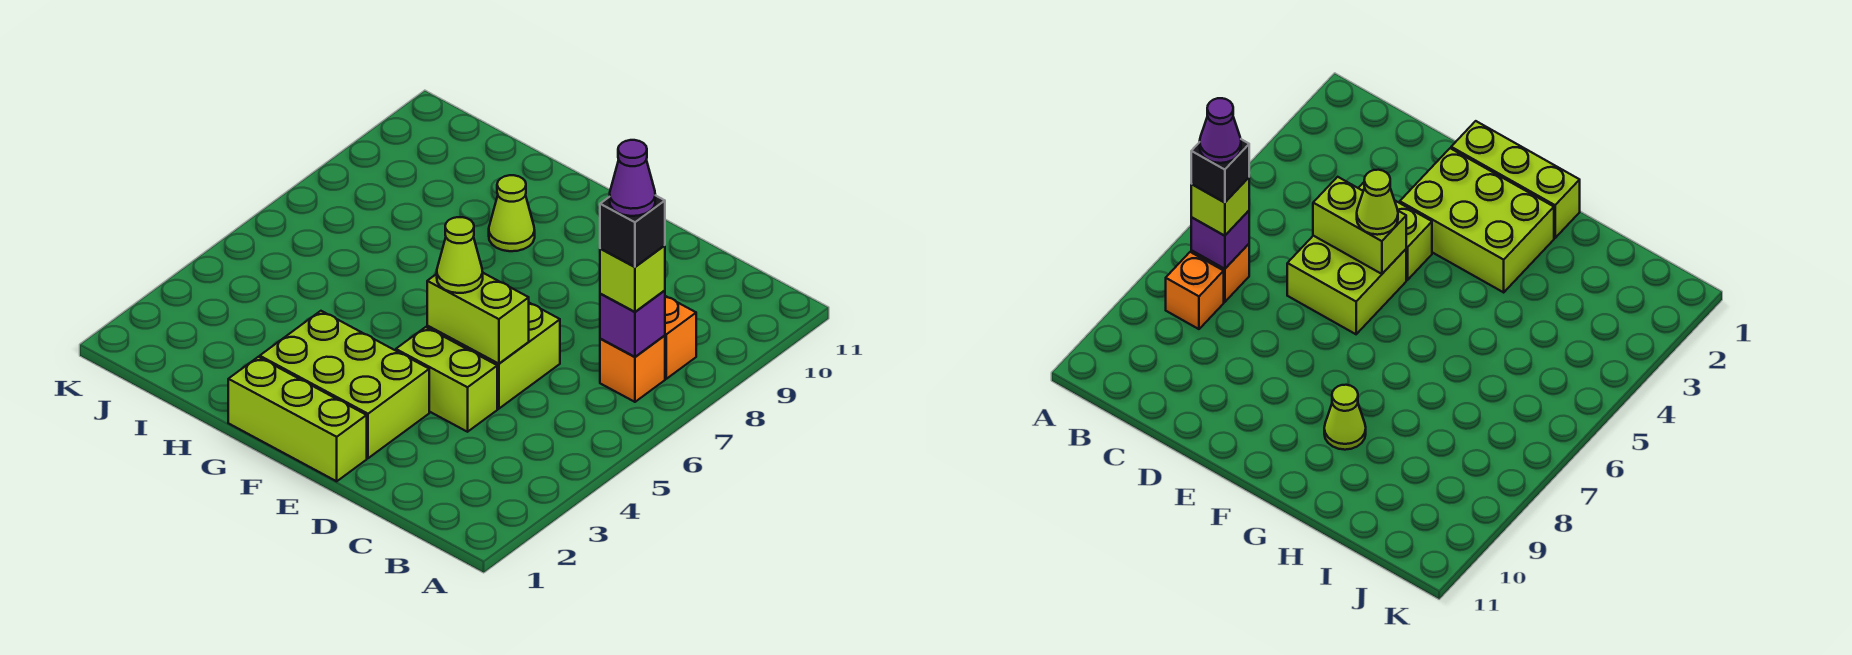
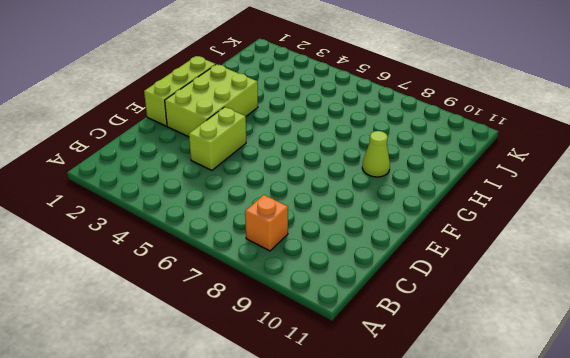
none -> orange 1x1 brick [600,336,665,402]
none -> lime 2x2 brick [427,303,560,409]
none -> purple 1x1 brick [600,290,665,357]

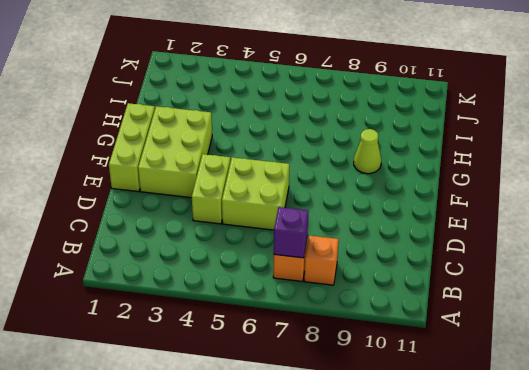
none -> lime 1x2 brick [427,273,529,364]
none -> lime 1x1 brick [600,245,665,312]
none -> lime 1x1 cone [437,217,483,293]

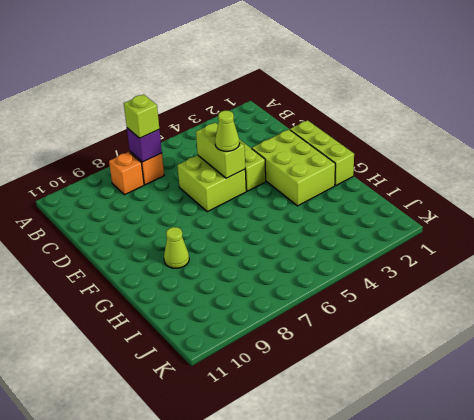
none -> black 1x1 brick [600,195,665,267]
none -> purple 1x1 cone [610,140,655,216]

